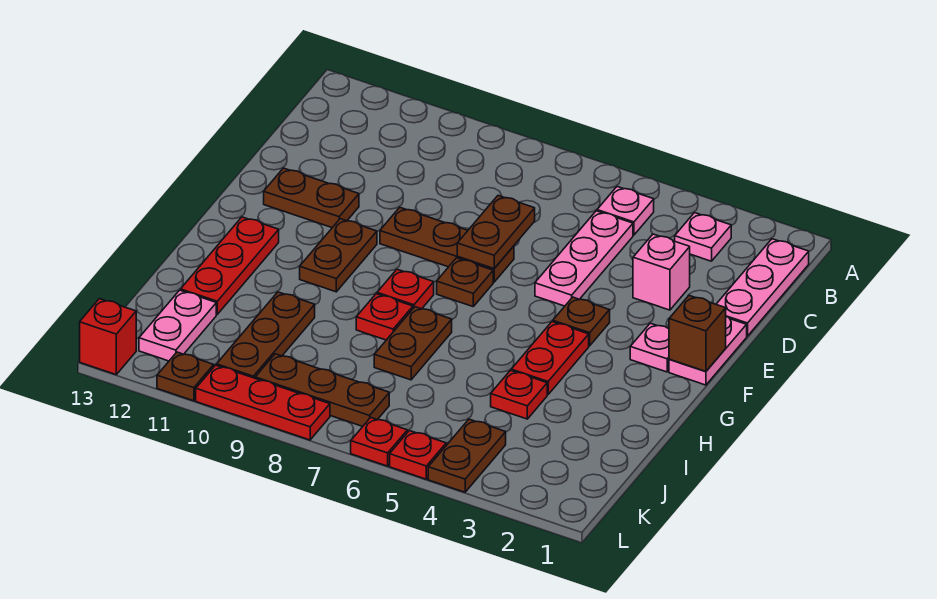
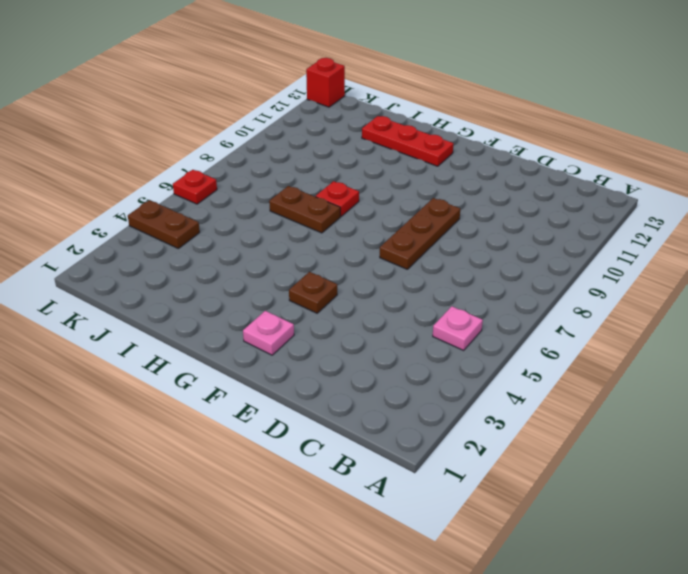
none -> pink 1x3 plate [716,239,809,336]
none -> pink 1x1 plate [675,213,731,261]
none -> pink 1x3 plate [535,211,633,306]

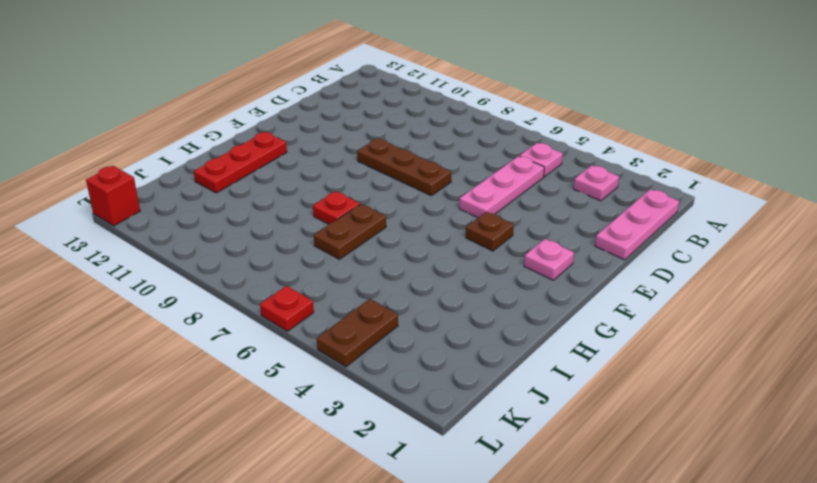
none -> pink 1x1 brick [633,234,690,310]
none -> pink 1x2 plate [669,316,747,385]
none -> brown 1x2 plate [264,168,359,228]

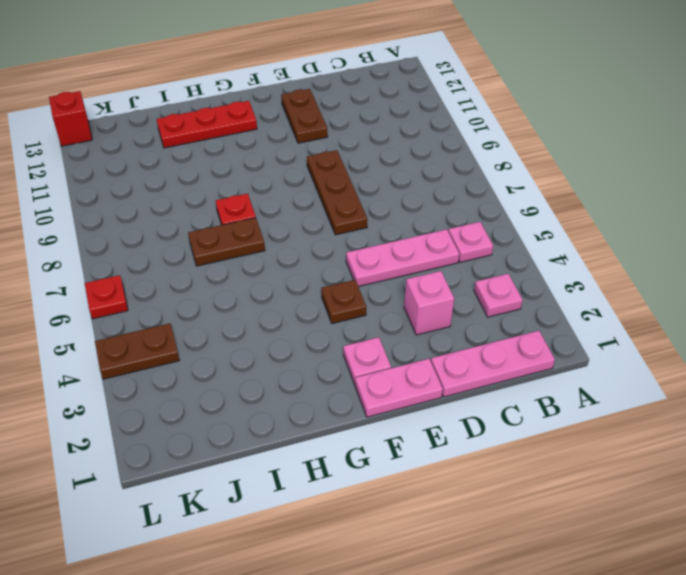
none -> brown 1x1 plate [437,258,493,306]
none -> brown 1x2 plate [300,219,377,292]
none -> red 1x2 plate [511,322,589,395]

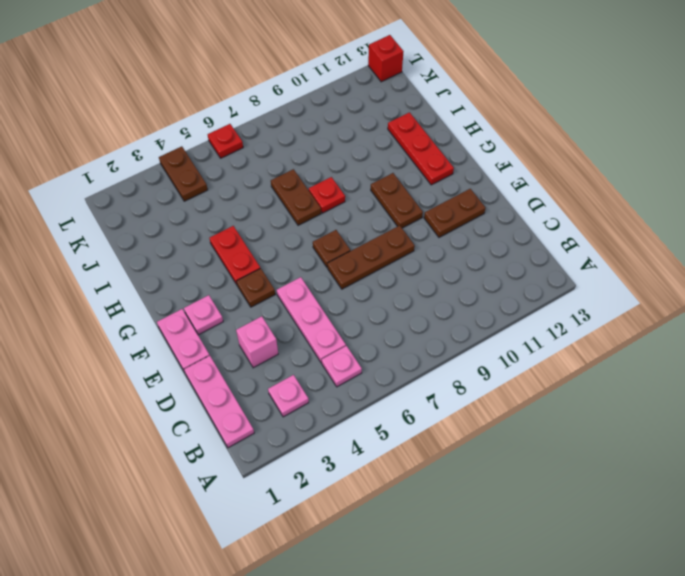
none -> red 1x1 plate [377,269,434,309]
none -> red 1x1 plate [491,370,547,419]
none -> brown 1x3 plate [217,292,315,378]

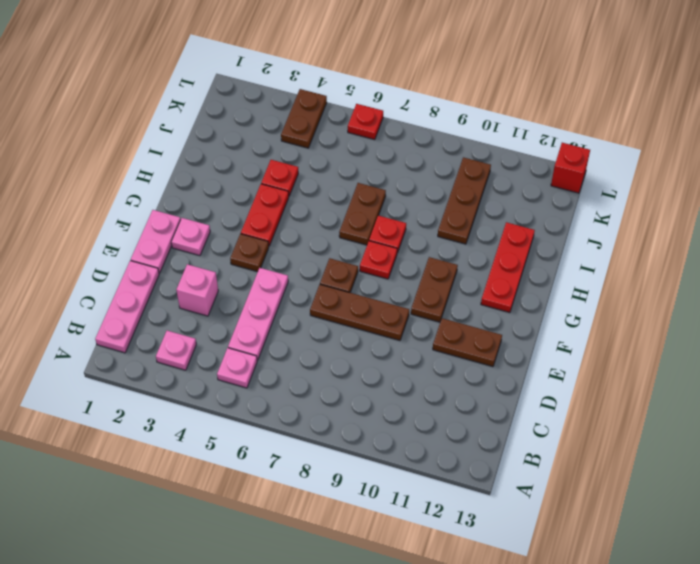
none -> pink 1x2 plate [139,290,216,361]
none -> brown 1x3 plate [255,354,389,426]
none -> red 1x1 plate [390,431,446,479]

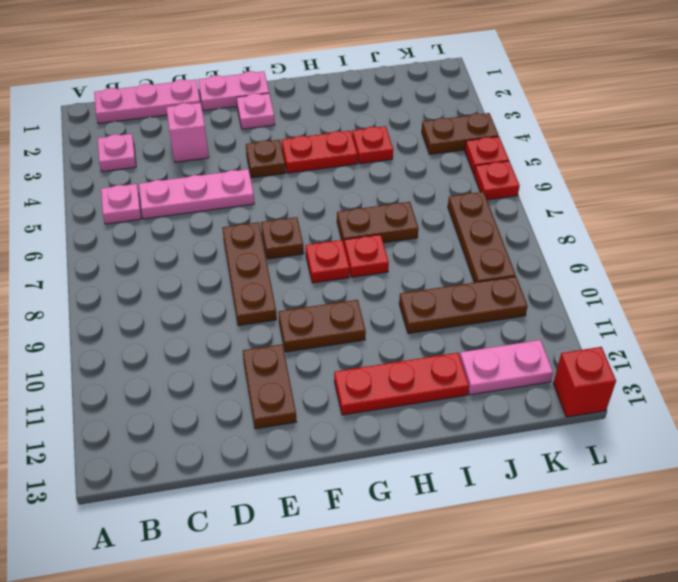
none -> red 1x3 plate [196,365,330,440]
none -> brown 1x1 plate [157,352,214,401]
none -> brown 1x2 plate [457,196,535,268]

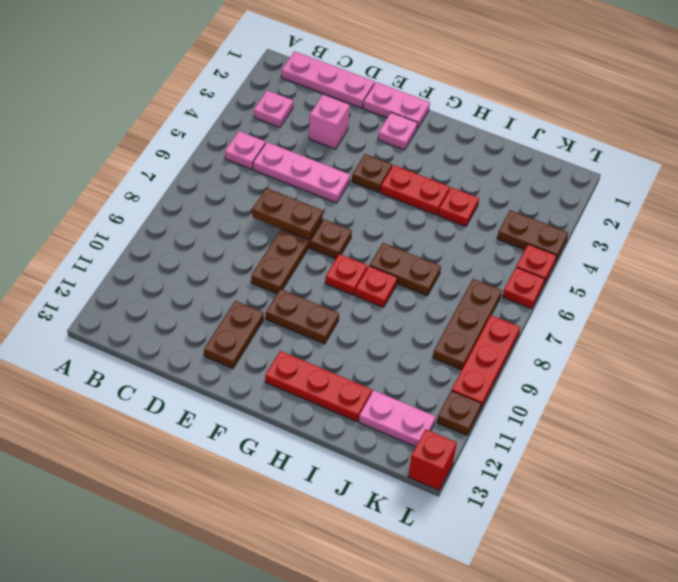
none -> brown 1x3 plate [217,292,315,378]
none -> brown 1x1 brick [669,296,726,372]

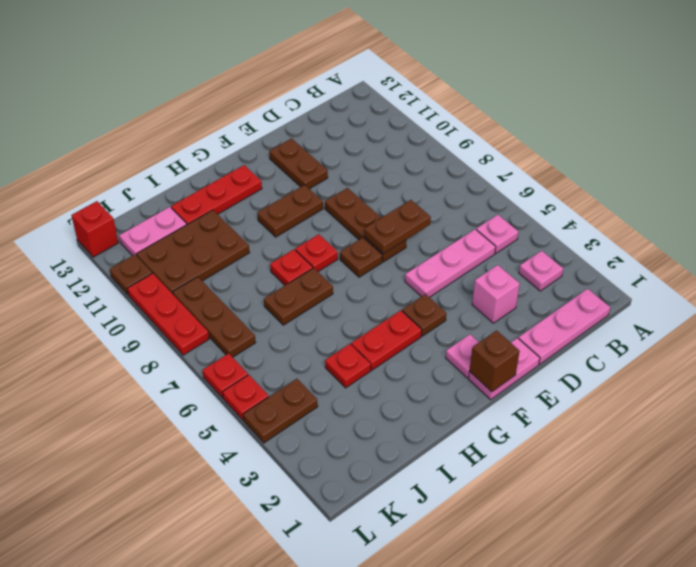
brown 2x3 plate [137,210,249,294] -> brown 1x3 plate [217,292,315,378]

